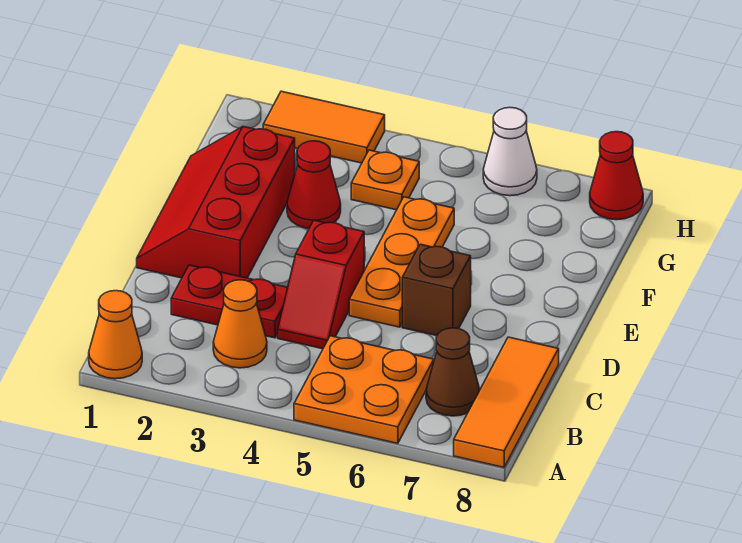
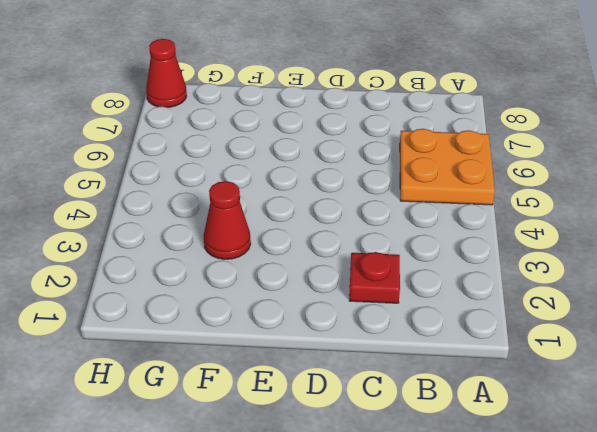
red 1x1 plate [349,252,400,303] -> red 1x2 plate [171,265,288,338]
none -> orange 1x1 cone [89,291,142,379]
none -> orange 1x3 tile [454,337,559,467]
none -> orange 1x1 cone [213,280,267,368]

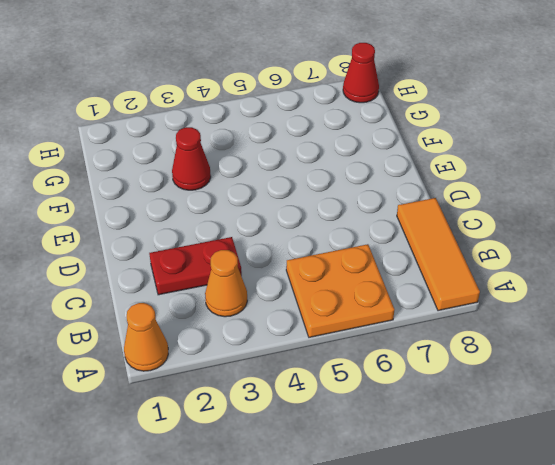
none -> brown 1x1 cone [426,328,480,416]
none -> red 1x2 slope [278,220,364,349]
none -> red 2x3 slope [137,127,295,278]

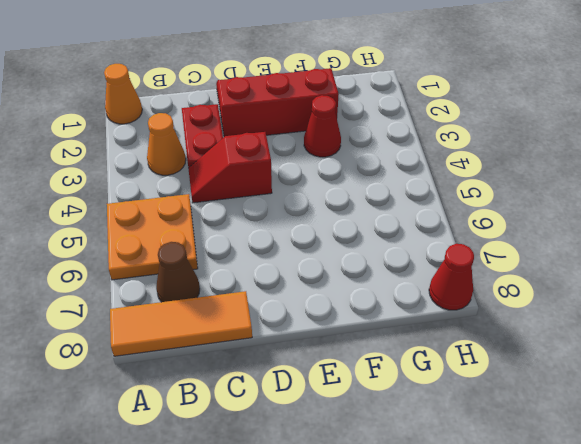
none -> orange 1x3 plate [349,197,454,327]
none -> brown 1x1 brick [402,244,471,336]
none -> orange 1x1 plate [351,150,419,210]

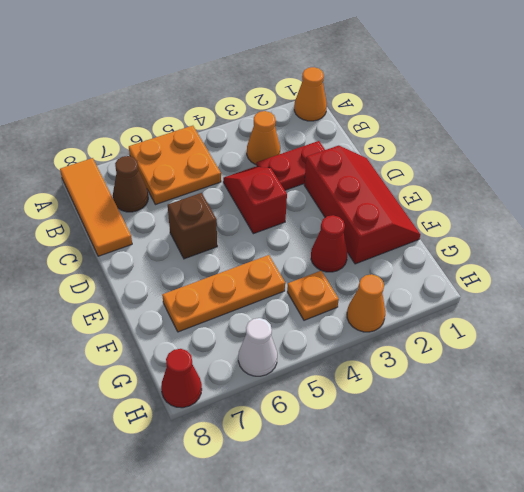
orange 1x3 plate [162,255,285,332] -> orange 1x3 plate turned to [349,197,454,327]
orange 1x1 cone [347,274,385,332] -> orange 1x2 tile [263,91,385,163]

